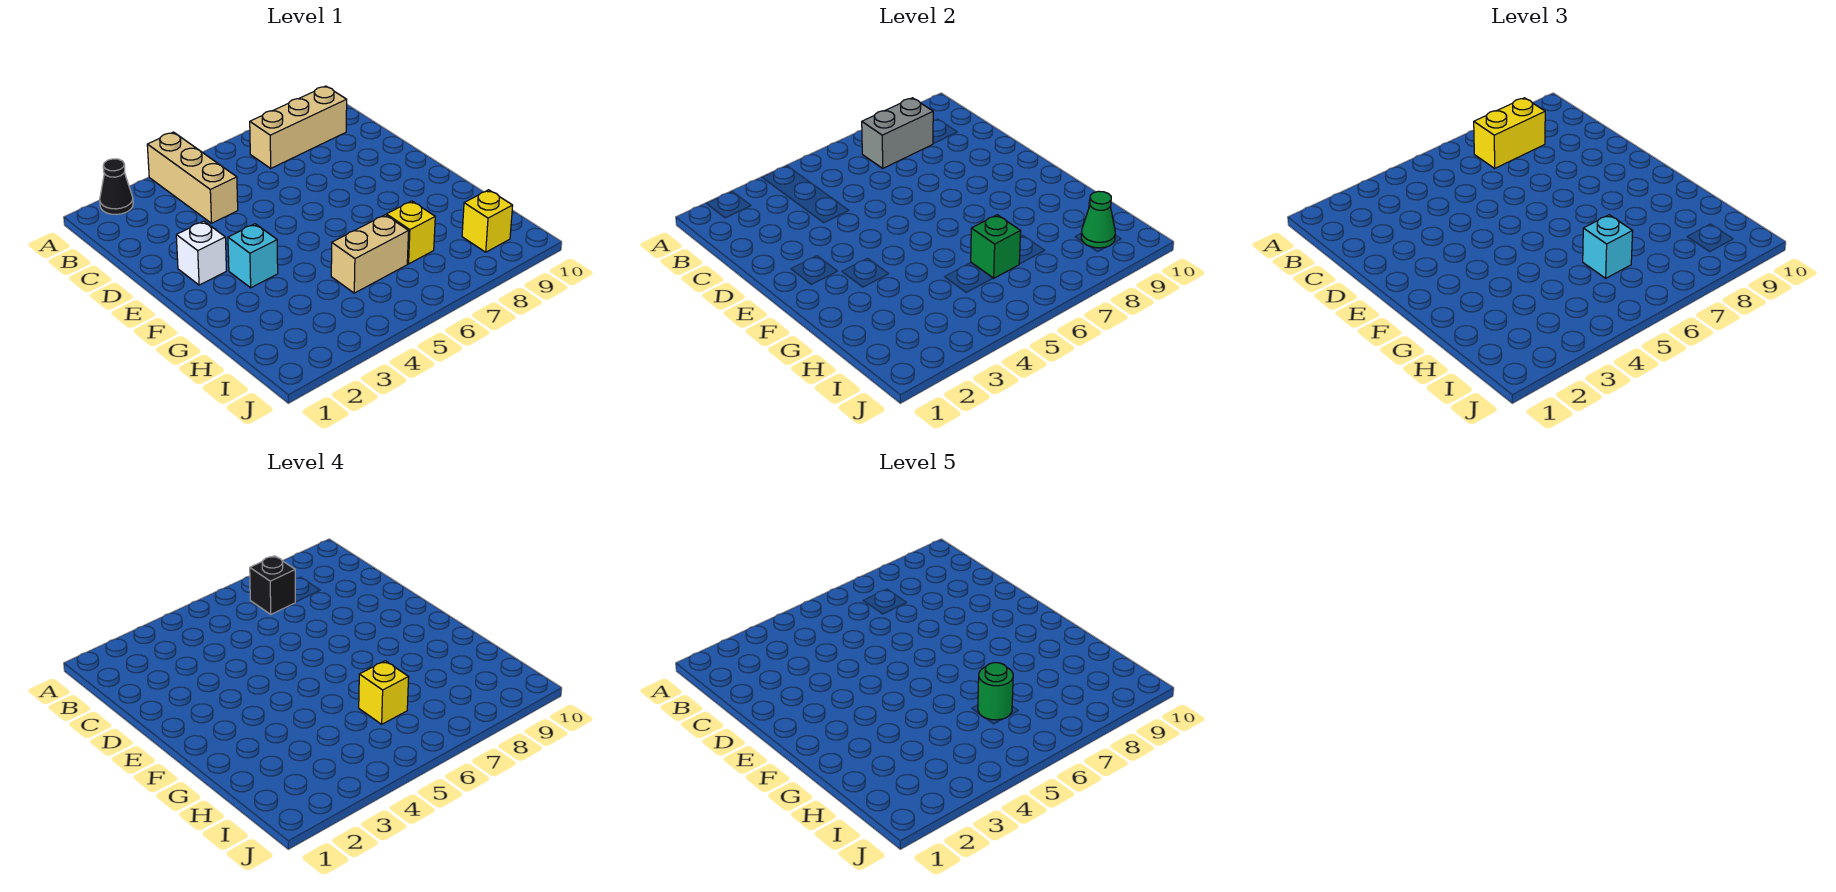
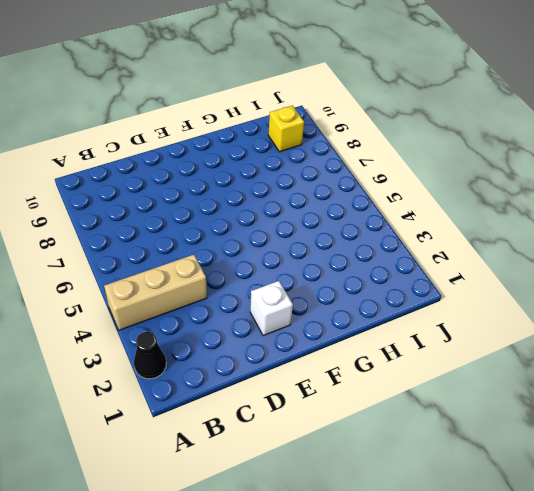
none -> tan 1x3 brick [250,86,347,168]
none -> cyan 1x1 brick [228,224,278,288]
none -> tan 1x2 brick [331,215,409,293]

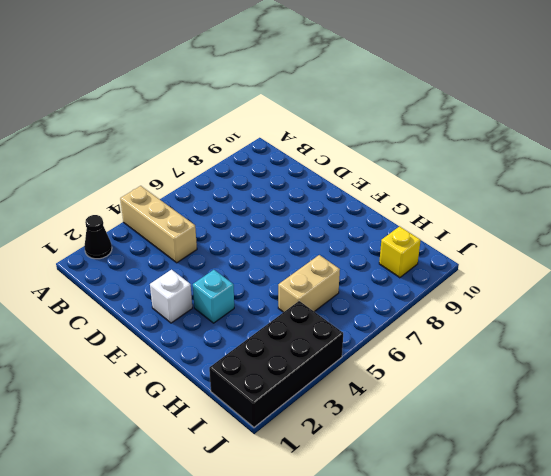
black 2x4 brick [209,301,343,427] -> none
none -> tan 1x3 brick [250,86,347,168]
none -> yellow 1x1 brick [386,201,435,264]
none -> grey 1x2 brick [862,98,933,168]

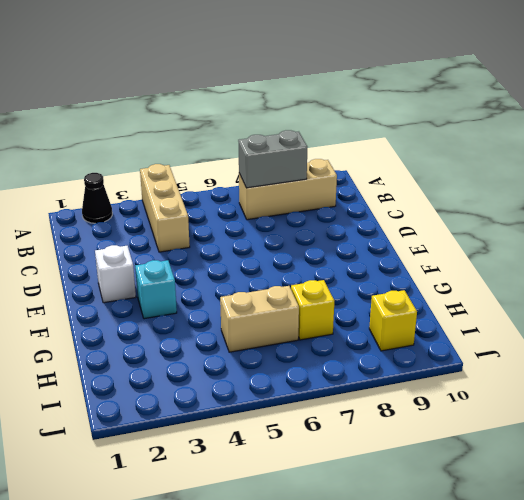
none -> green 1x1 brick [971,215,1021,278]
none -> green 1x1 cone [1081,191,1115,248]
none -> yellow 1x2 brick [1474,98,1545,168]

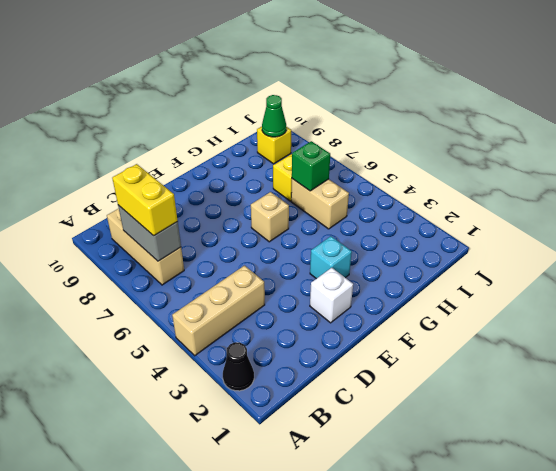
tan 1x1 brick [251,192,289,242] -> none
none -> cyan 1x1 brick [1583,215,1633,278]
none -> black 1x1 brick [250,556,295,614]
none -> yellow 1x1 brick [359,661,409,724]

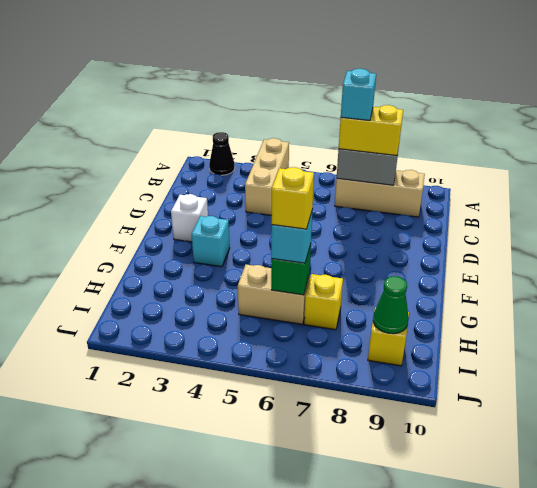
cyan 1x1 brick [341,69,376,121] -> black 1x1 brick [250,556,295,614]
none -> green 1x1 round brick [978,663,1013,720]

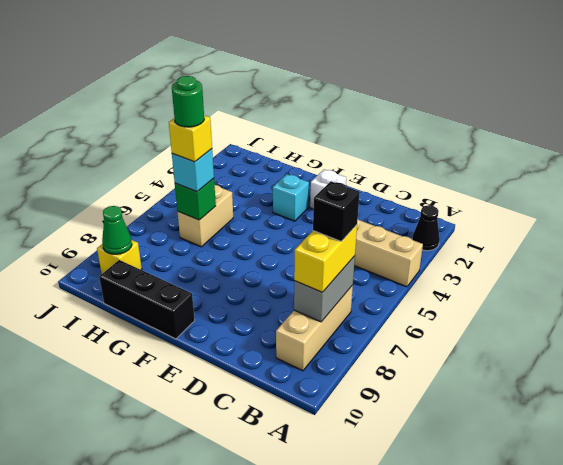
black 1x3 brick [99,260,195,339] -> none
none -> yellow 1x1 brick [386,201,435,264]

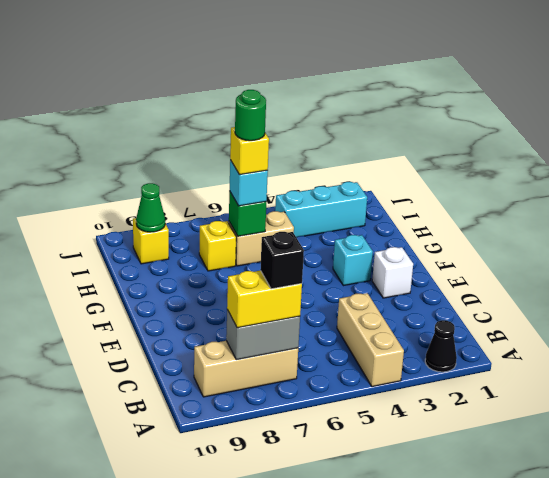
cyan 1x3 brick [275,182,367,237] -> none

